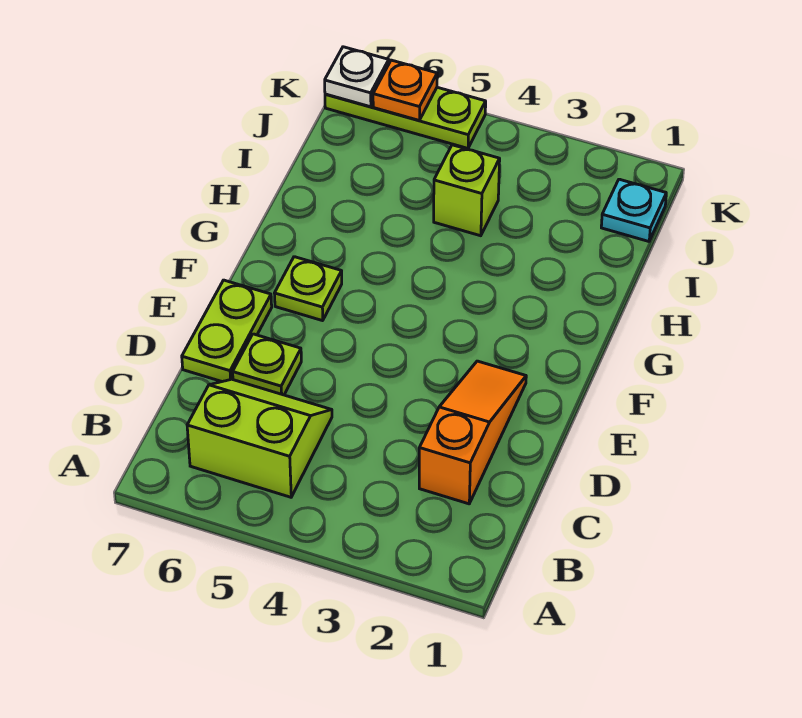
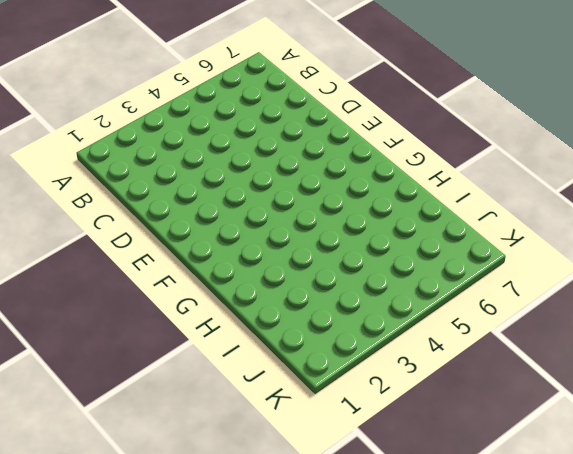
none -> lime 2x2 slope [187,379,332,497]
none -> orange 1x3 slope [419,361,526,504]

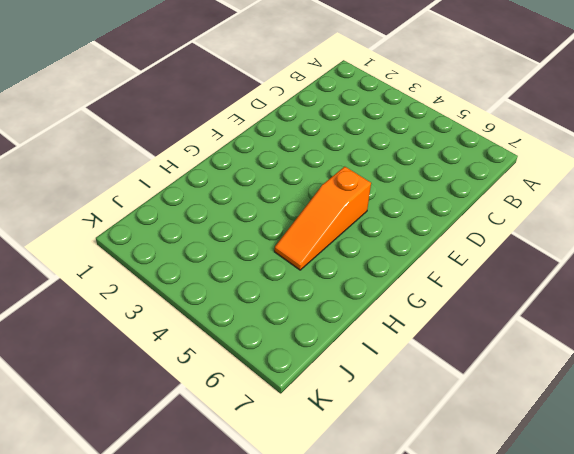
orange 1x3 slope [274,167,371,270] -> orange 1x3 slope moved to [419,361,526,504]
none -> lime 2x2 slope [187,379,332,497]
none -> lime 1x1 plate [233,334,301,395]

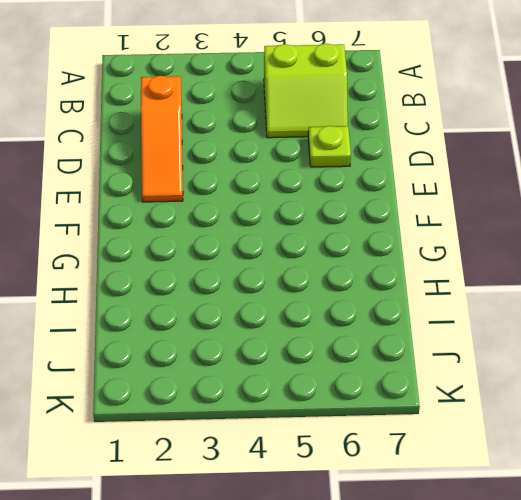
none -> lime 1x2 plate [182,280,272,382]
none -> lime 1x1 plate [275,257,342,321]

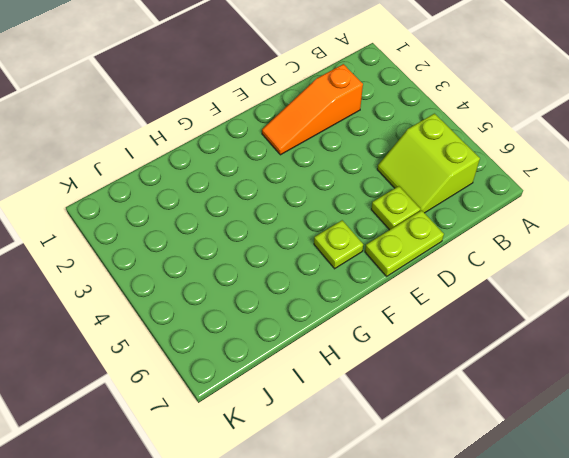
none -> lime 1x1 brick [434,145,500,236]
none -> cyan 1x1 plate [601,179,666,241]

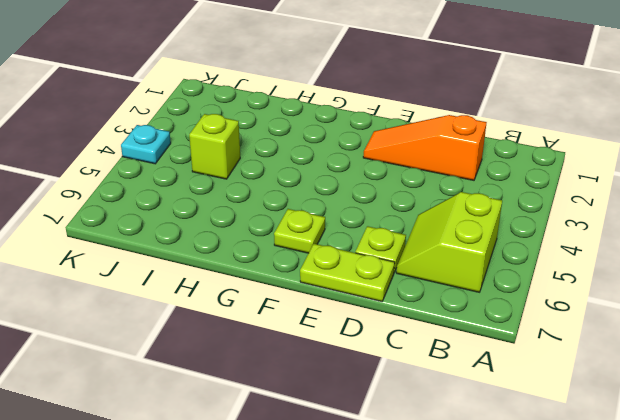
cyan 1x1 plate [121,125,171,164] -> cyan 1x1 plate moved to [601,179,666,241]
none -> lime 1x3 plate [325,87,486,148]
none -> orange 1x1 plate [373,60,437,120]

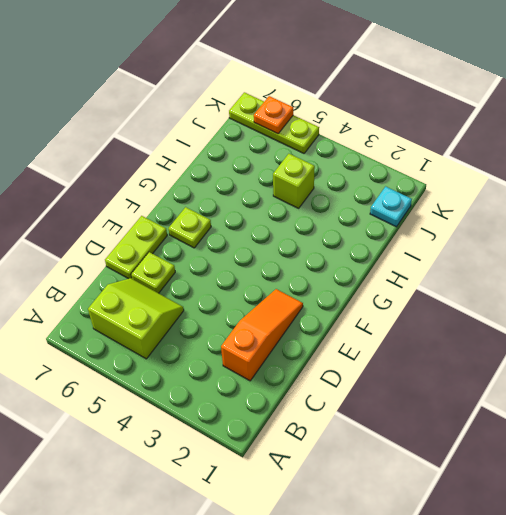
none -> white 1x1 plate [325,47,389,107]

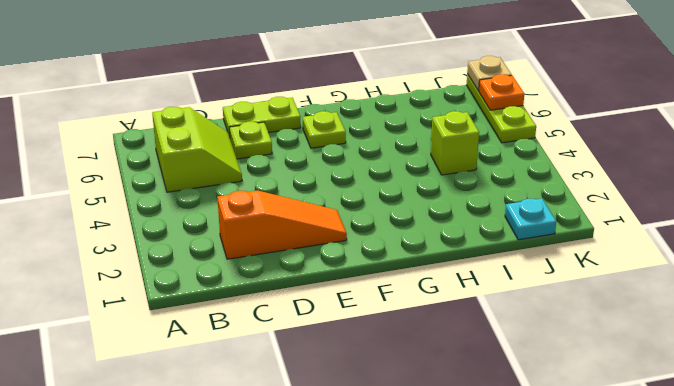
tan 1x1 plate [467,56,512,91] -> white 1x1 plate [325,47,389,107]

